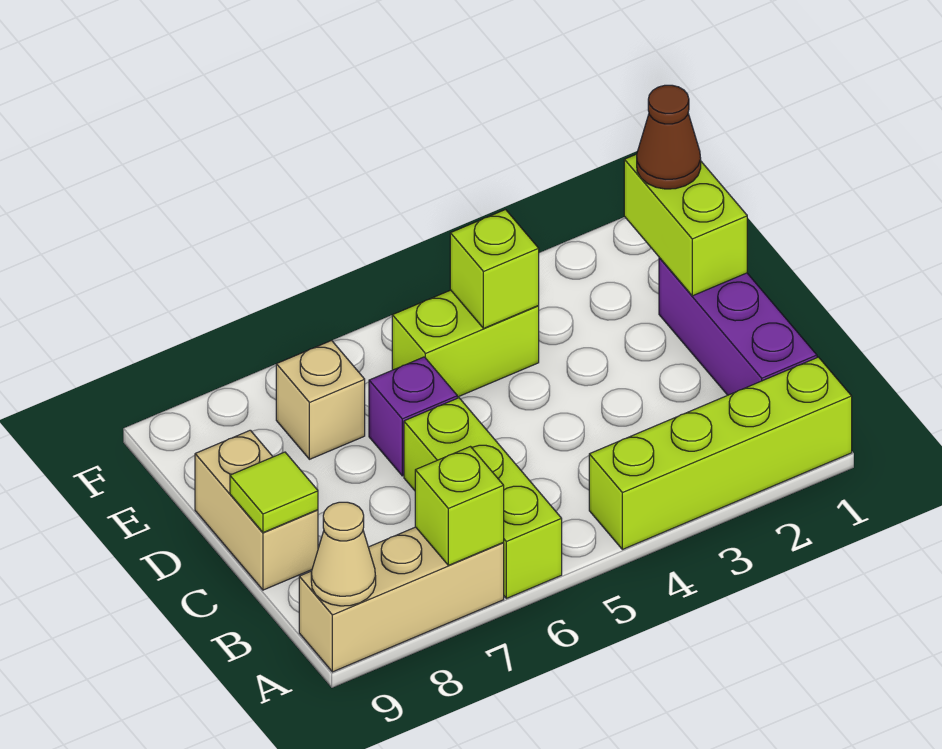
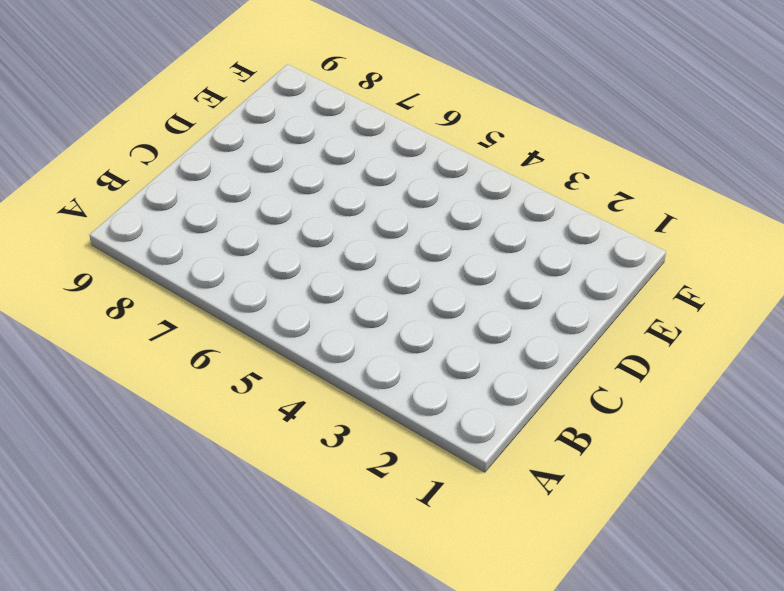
none -> lime 1x4 brick [589,357,852,549]
none -> lime 1x3 brick [404,398,562,598]
none -> tan 1x3 brick [299,527,504,672]

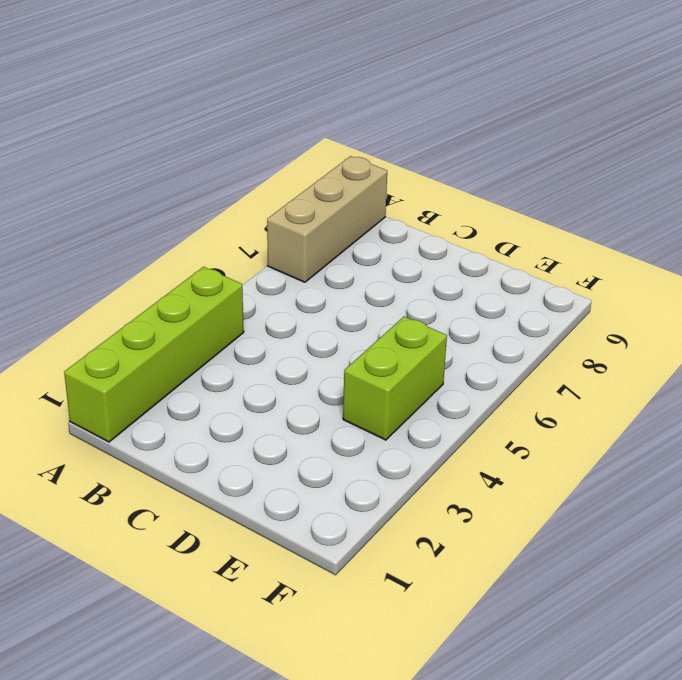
none -> lime 1x3 brick [404,398,562,598]
none -> purple 1x3 brick [659,258,817,395]
none -> tan 1x2 brick [195,430,318,590]

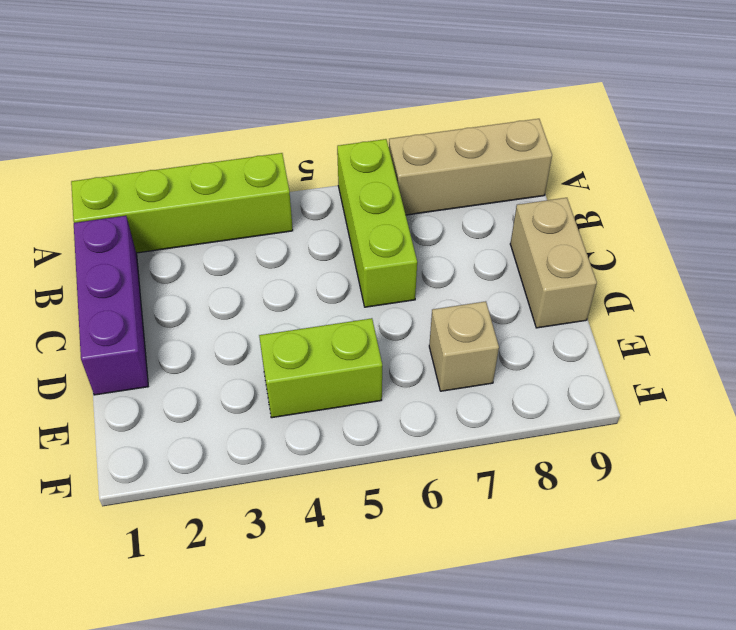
none -> purple 1x1 brick [369,357,457,476]
none -> lime 1x1 brick [415,447,504,565]
none -> tan 1x1 cone [311,502,376,606]

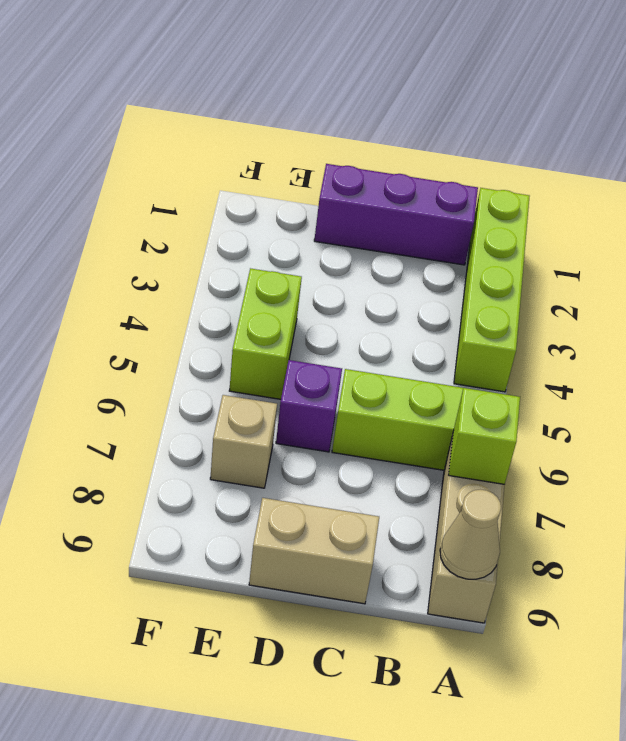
none -> lime 1x1 tile [230,452,318,533]
none -> lime 1x2 brick [624,154,747,296]
none -> lime 1x1 brick [450,210,539,328]

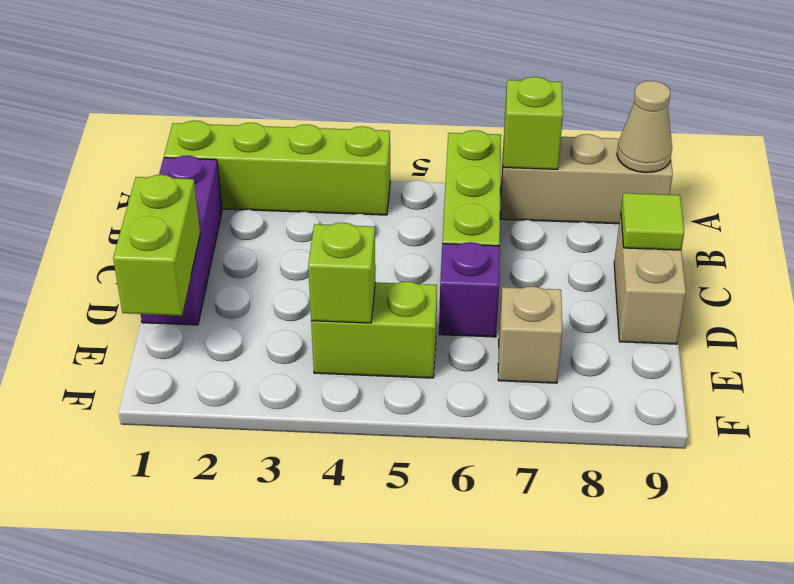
none -> brown 1x1 cone [637,85,701,189]

